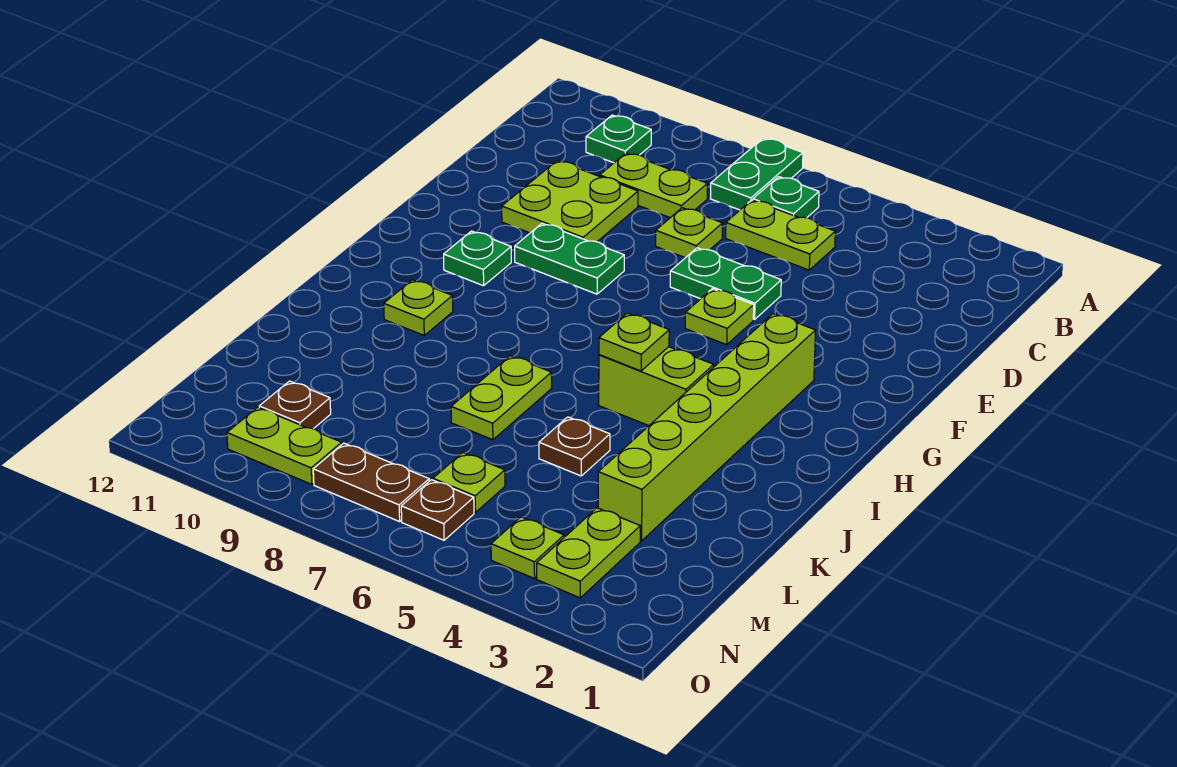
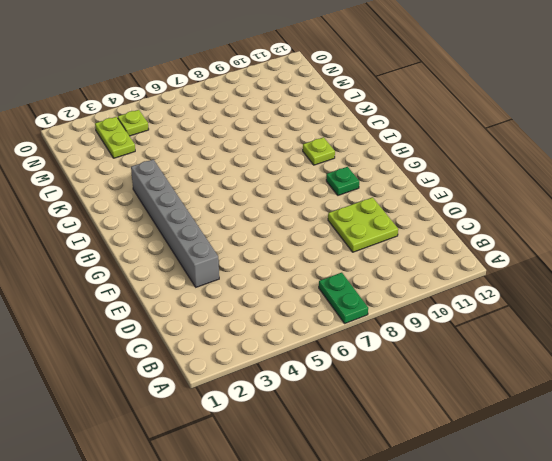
grey 1x6 brick [131,159,219,287] -> lime 1x6 brick [598,314,816,541]
none -> green 1x1 plate [753,177,819,218]
none -> green 1x1 plate [586,115,651,163]
none -> lime 1x2 plate [726,200,835,270]

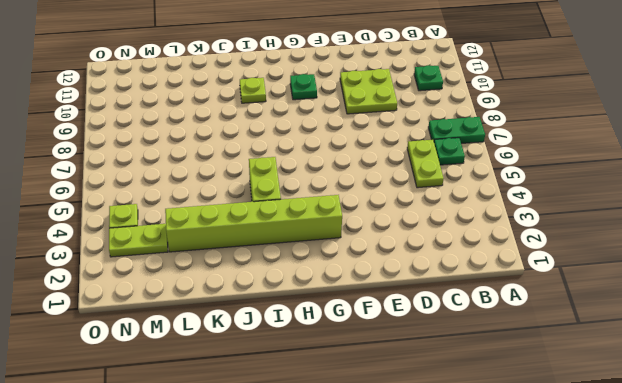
none -> lime 1x2 plate [600,153,707,218]
none -> lime 1x1 plate [656,208,723,258]
none -> green 1x2 plate [670,248,781,319]

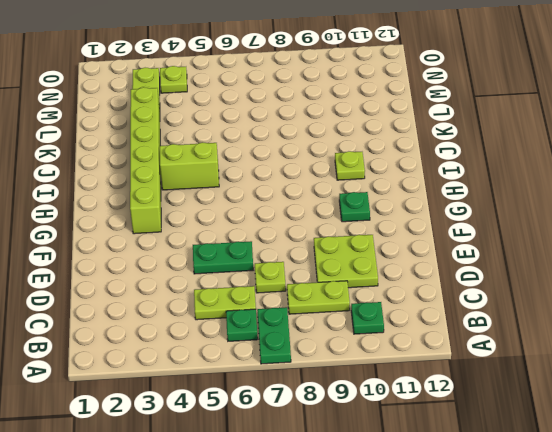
none -> lime 1x1 plate [685,289,754,345]
none -> green 1x2 plate [515,223,624,294]
none -> lime 1x2 plate [451,356,552,440]

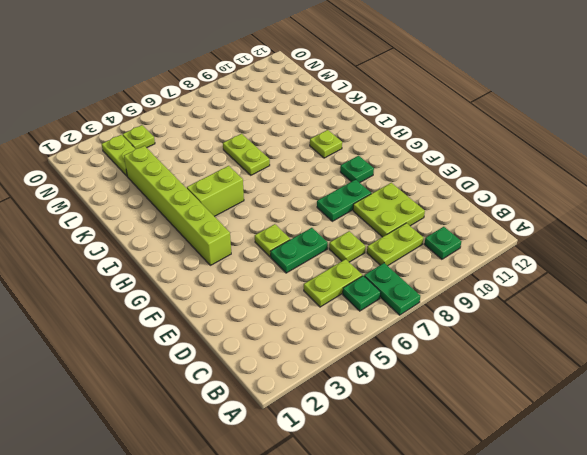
none -> brown 1x1 plate [539,417,610,476]
none -> lime 1x1 plate [433,452,505,512]
none -> brown 1x1 plate [259,381,331,429]

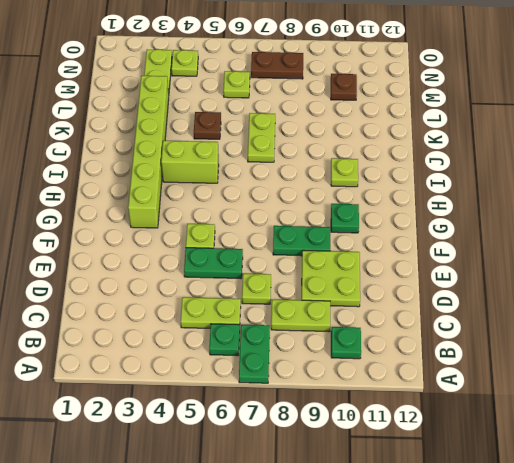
none -> brown 1x1 plate [401,480,474,540]
none -> lime 1x2 plate [227,407,342,484]
none -> lime 1x1 plate [599,313,669,371]

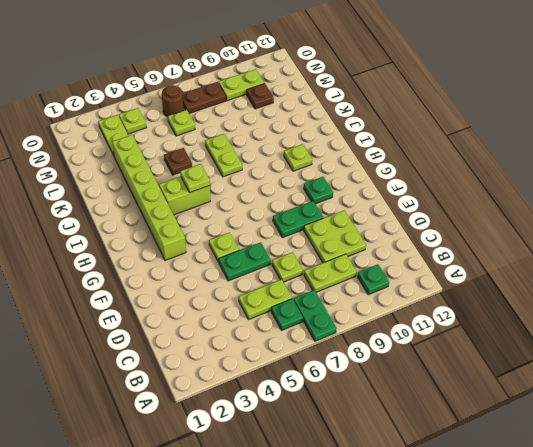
brown 1x1 round brick [162,85,183,117] -> brown 1x1 plate [401,480,474,540]

